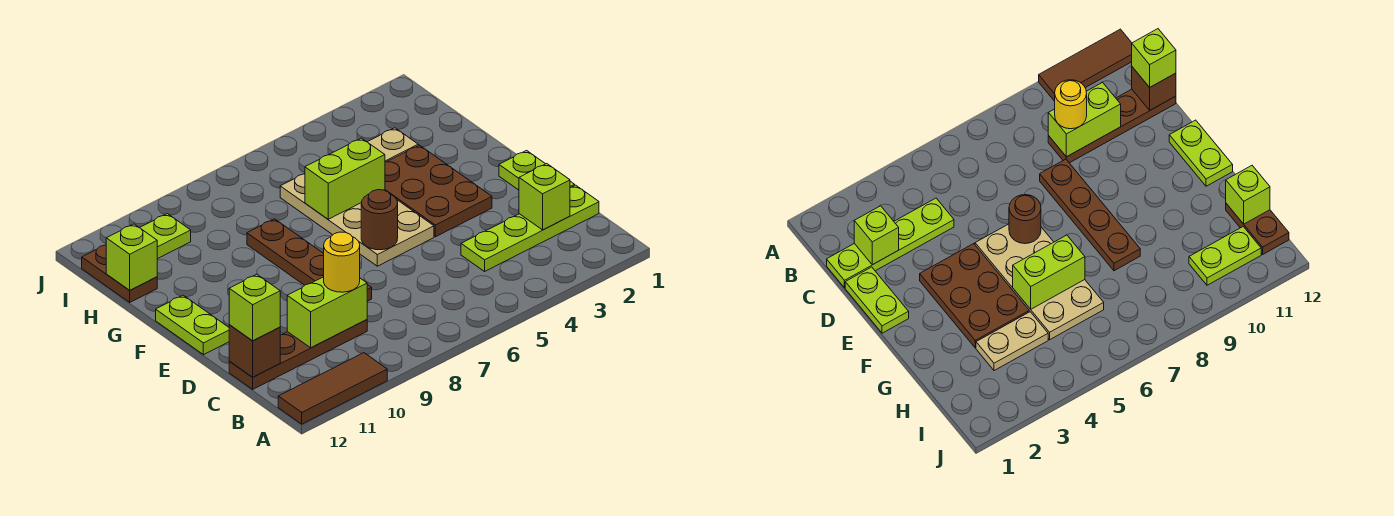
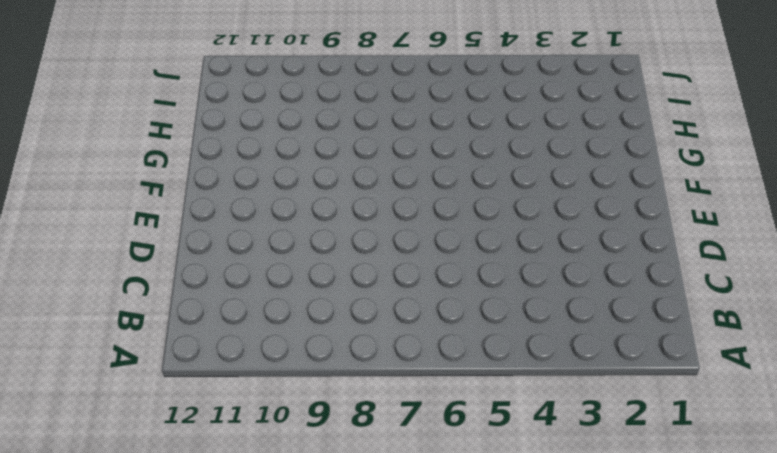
none -> brown 1x3 tile [278,353,387,424]
none -> lime 1x4 plate [461,185,599,271]
none -> brown 1x4 plate [229,320,367,389]

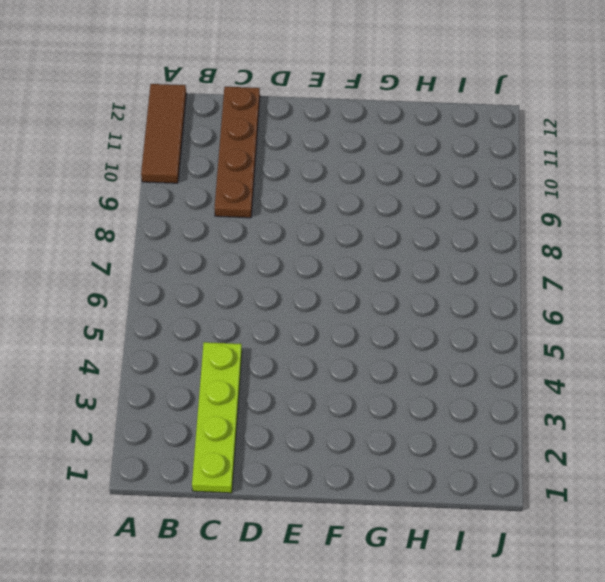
none -> lime 1x2 plate [499,151,575,190]
none -> brown 1x4 plate [247,219,372,301]
none -> brown 2x3 plate [385,145,492,237]

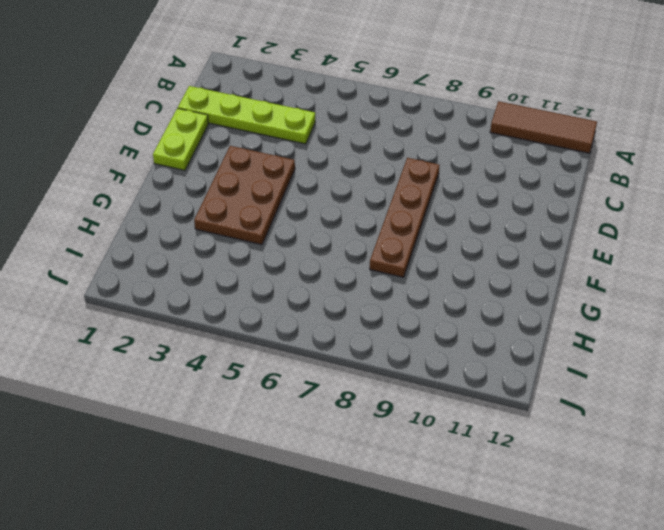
none -> brown 1x4 plate [229,320,367,389]
none -> tan 2x4 plate [280,174,434,266]
none -> lime 1x2 plate [156,295,229,355]

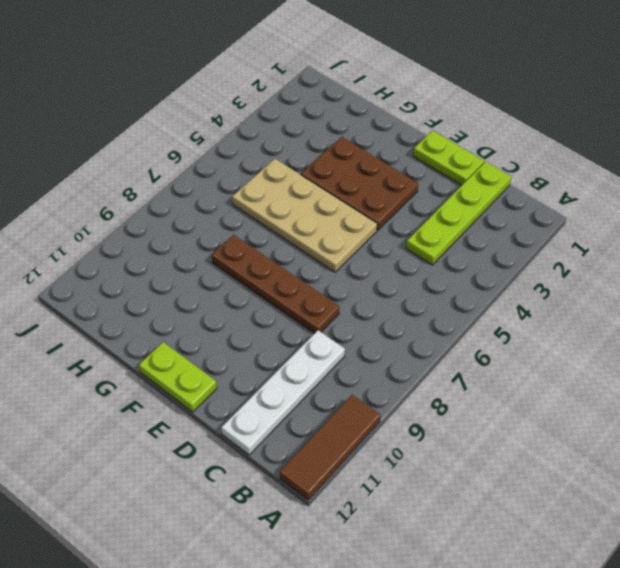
white 1x4 plate [221,330,345,455] -> brown 1x4 plate [229,320,367,389]
none -> tan 1x2 plate [368,128,418,162]
none -> brown 1x2 plate [82,245,157,302]
none -> lime 1x2 plate [140,214,191,259]

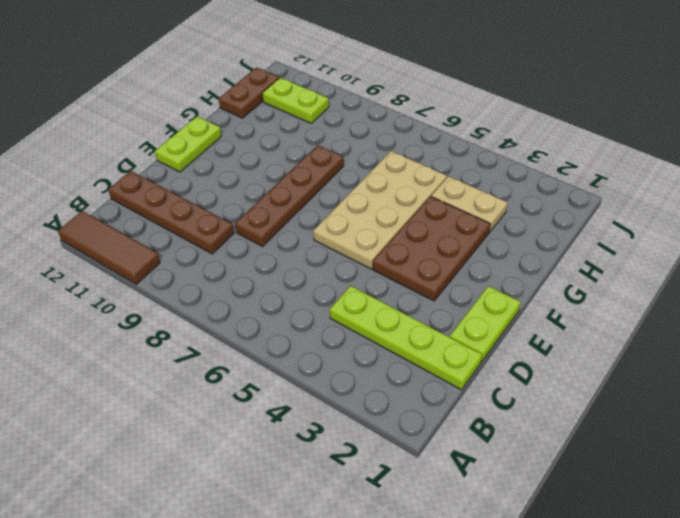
none -> lime 1x1 brick [519,163,570,230]
none -> lime 1x2 brick [287,277,367,348]
none -> brown 1x1 brick [229,325,280,377]

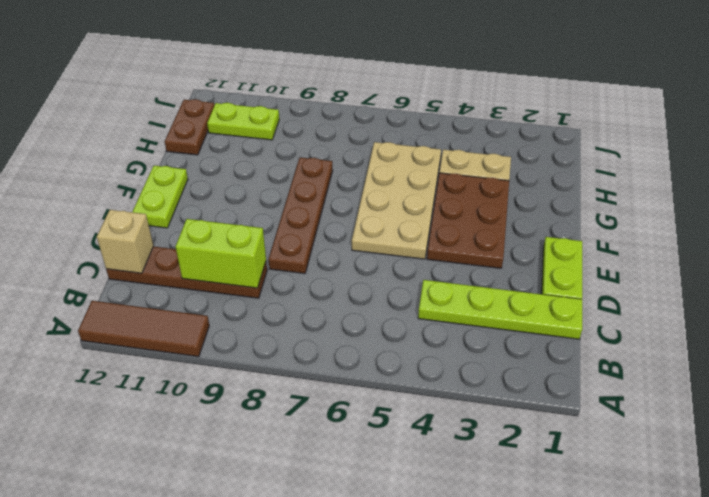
tan 1x1 brick [97,210,153,273] -> brown 1x1 brick [229,325,280,377]
none -> lime 1x1 brick [519,163,570,230]
none -> brown 1x1 round brick [361,190,398,250]
none -> lime 1x2 brick [305,138,385,219]

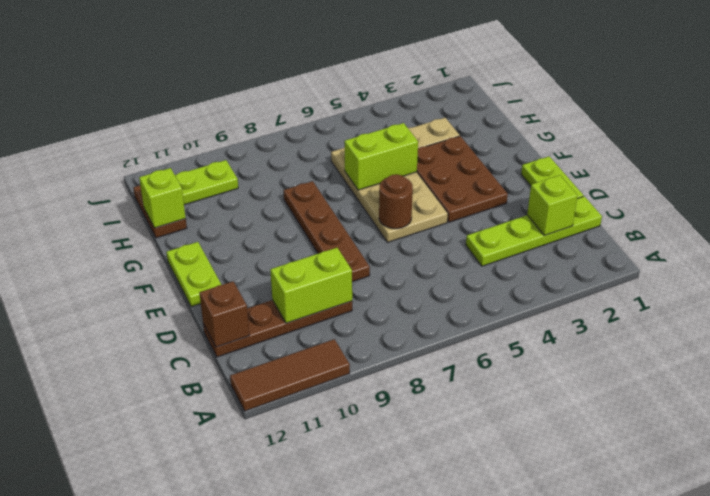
none -> yellow 1x1 round brick [324,232,360,292]
none -> lime 1x1 brick [229,274,280,341]

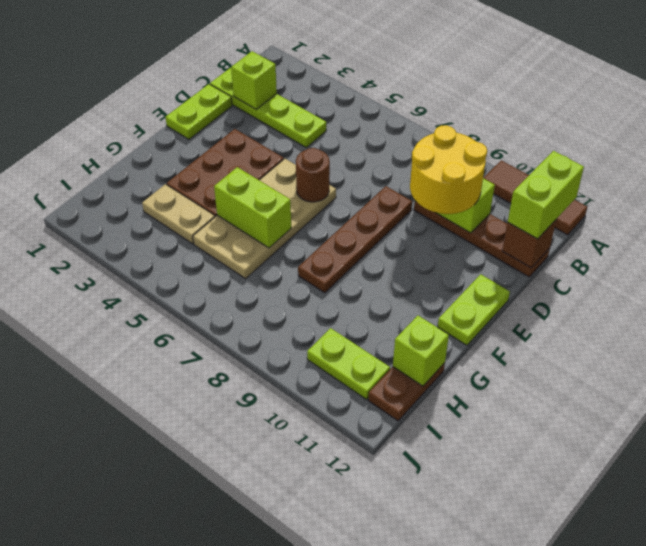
lime 1x2 brick [508,151,584,239] -> lime 1x1 brick [229,274,280,341]
yellow 2x2 round brick [410,125,487,214] -> yellow 1x1 round brick [324,232,360,292]

